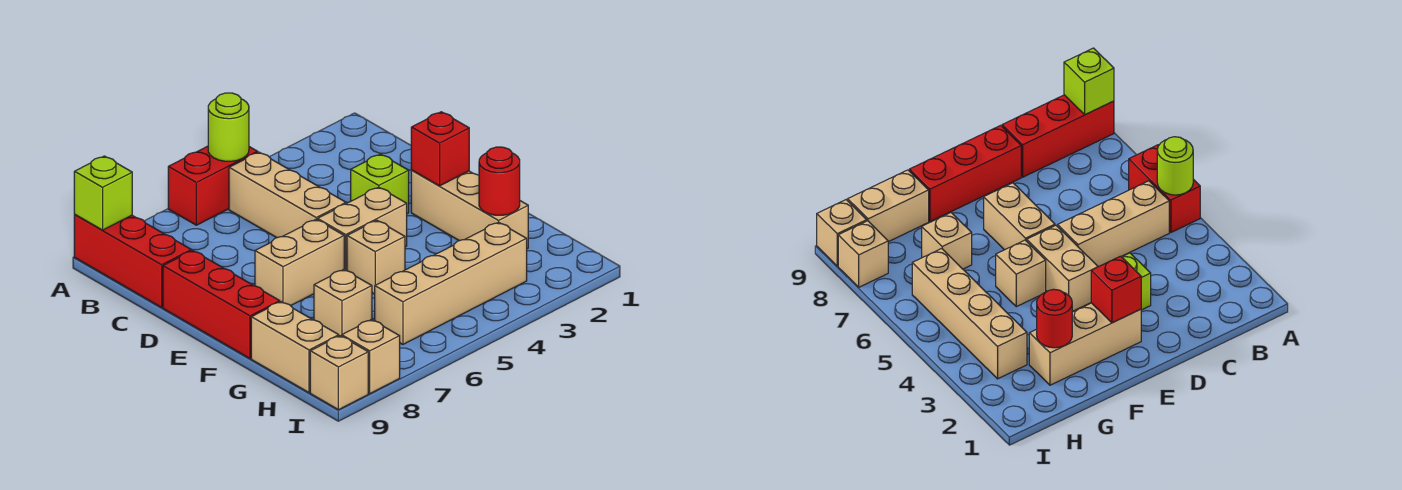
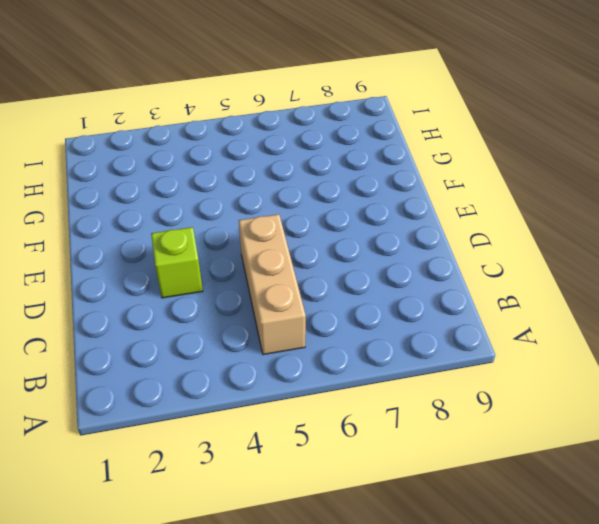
none -> red 1x2 brick [168,146,258,225]
none -> red 1x3 brick [74,215,191,307]
none -> red 1x3 brick [163,250,280,359]

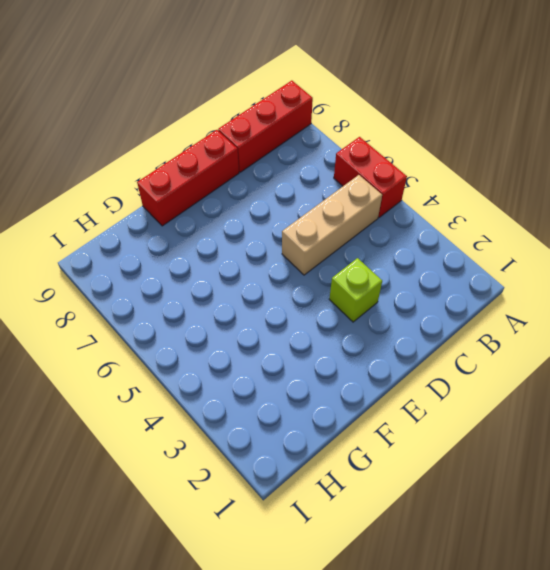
none -> tan 1x3 brick [411,170,528,249]
none -> tan 1x2 brick [318,187,407,271]
none -> tan 1x2 brick [255,219,344,306]

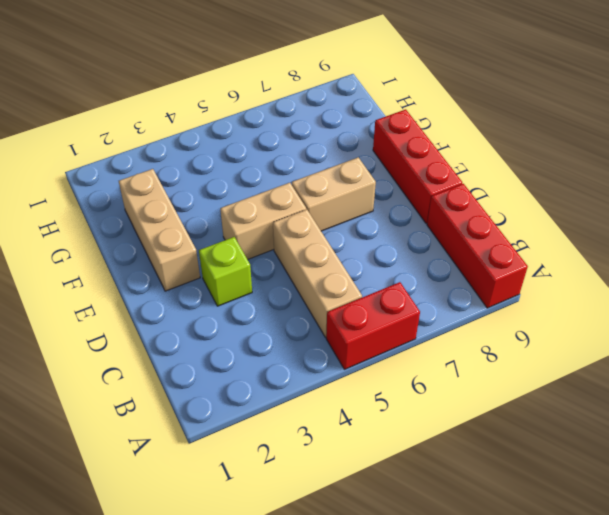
none -> tan 1x1 brick [347,220,405,294]
none -> tan 1x1 brick [314,270,372,336]
none -> tan 1x2 brick [251,302,339,393]

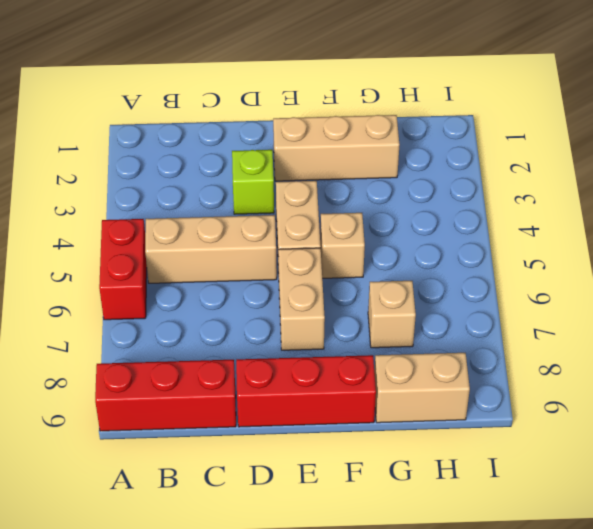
none -> tan 1x4 brick [375,222,527,344]
none -> tan 1x1 brick [342,320,400,393]
none -> tan 1x1 brick [310,336,368,410]

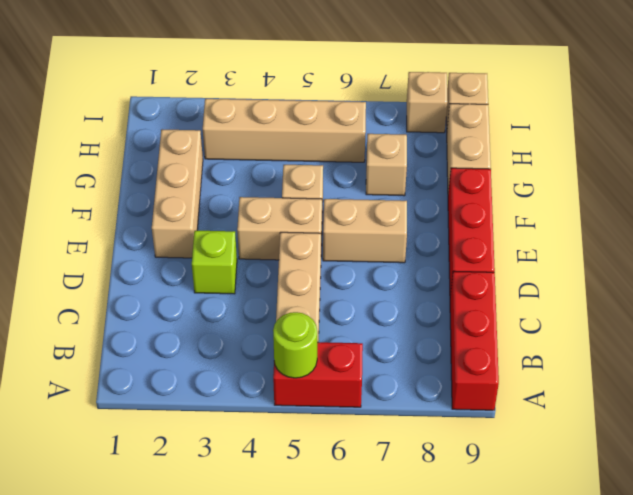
none -> lime 1x1 brick [74,156,132,230]
none -> red 1x1 brick [411,112,469,186]
none -> red 1x1 round brick [479,147,520,215]

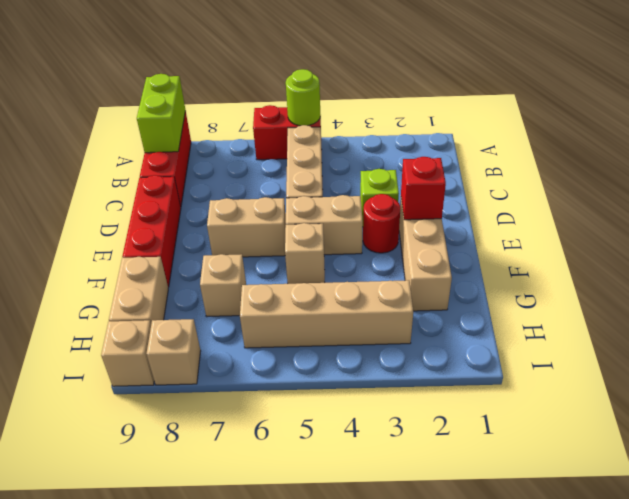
lime 1x2 brick [137,74,185,153] -> lime 1x1 brick [74,156,132,230]
red 1x1 round brick [363,194,401,253] -> red 1x1 round brick moved to [479,147,520,215]

